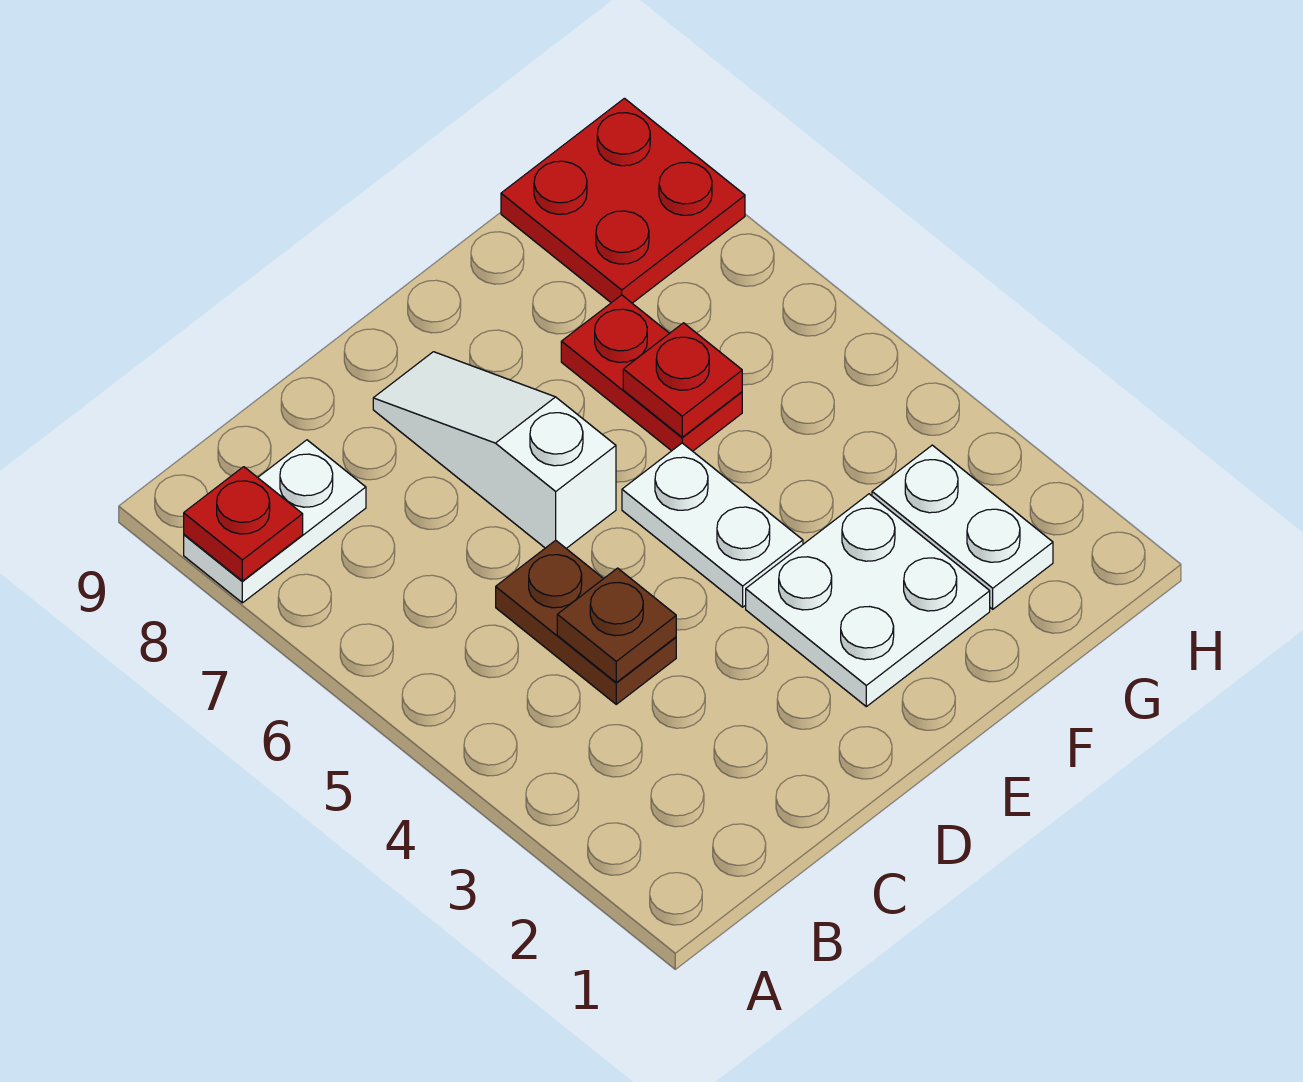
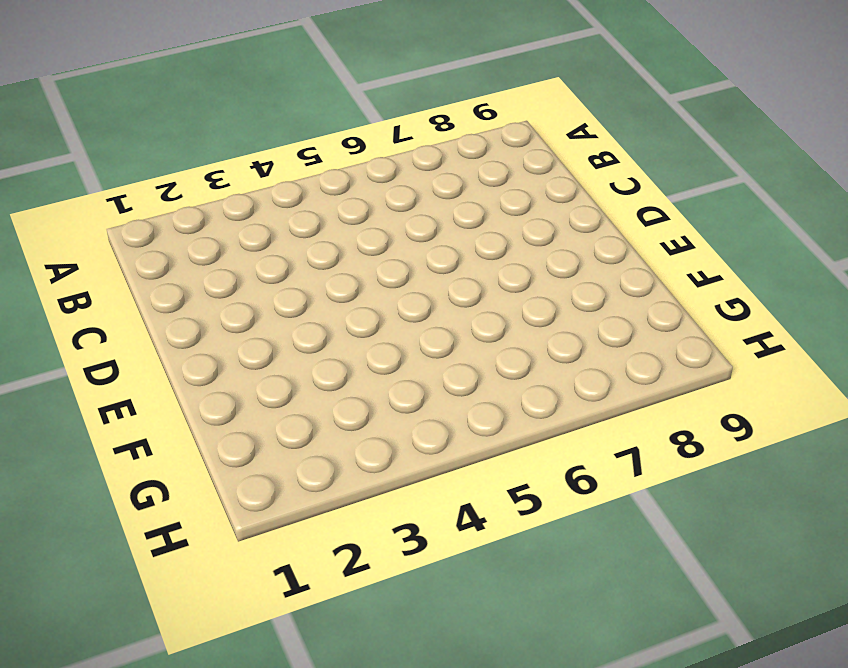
none -> white 1x2 plate [184,440,366,603]
none -> brown 1x2 plate [496,540,676,704]

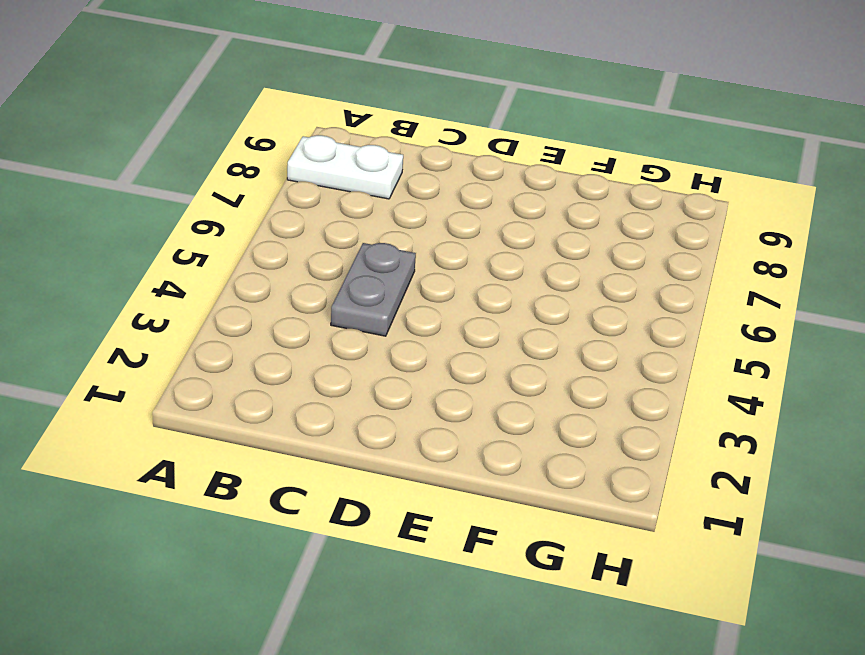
grey 1x2 plate [331,243,416,336] -> brown 1x2 plate [496,540,676,704]
none -> white 1x3 slope [373,352,616,548]
none -> white 2x2 plate [746,494,990,707]

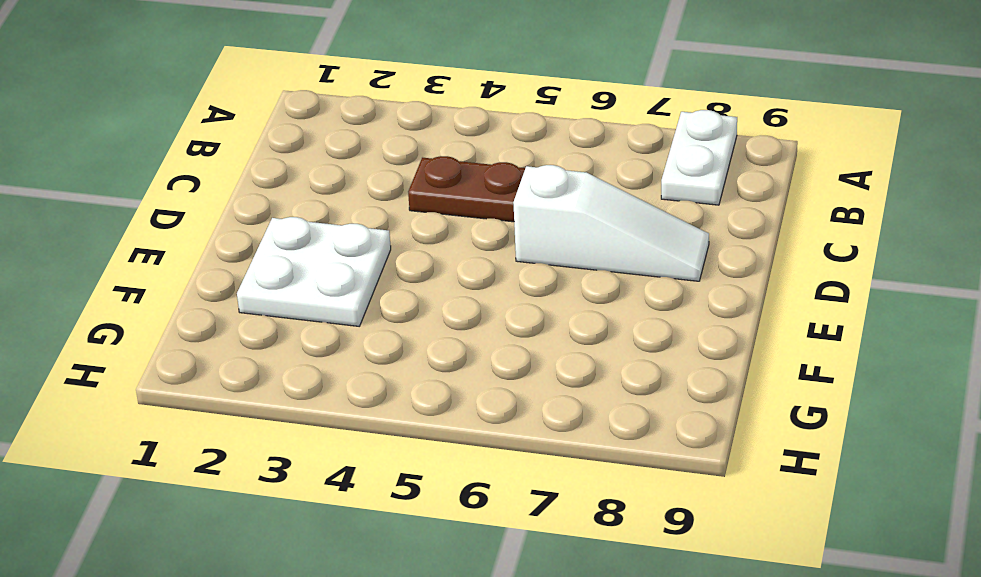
none -> white 1x2 plate [622,443,803,607]
none -> red 1x2 plate [561,295,742,451]

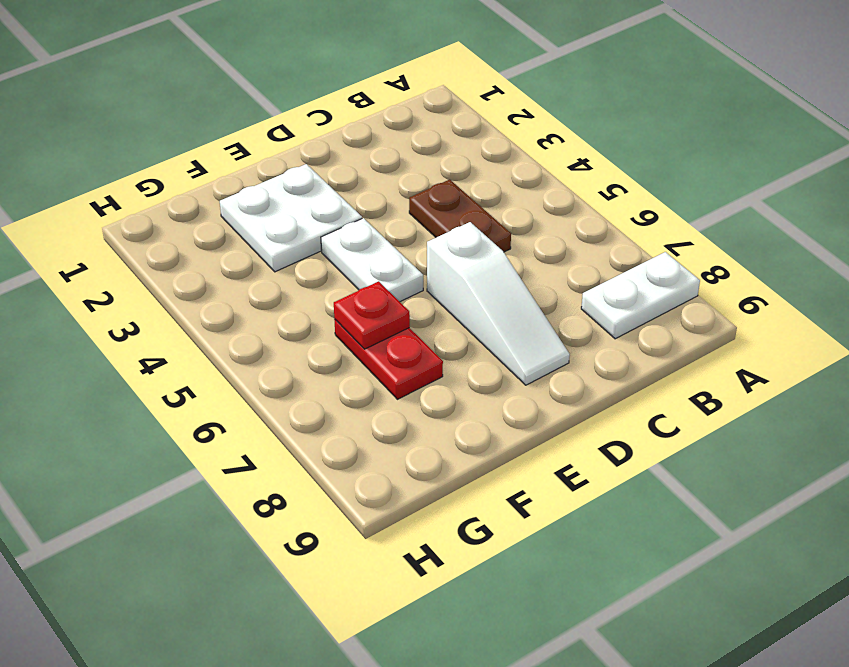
none -> white 1x2 plate [872,445,1053,609]
none -> red 2x2 plate [501,98,745,303]

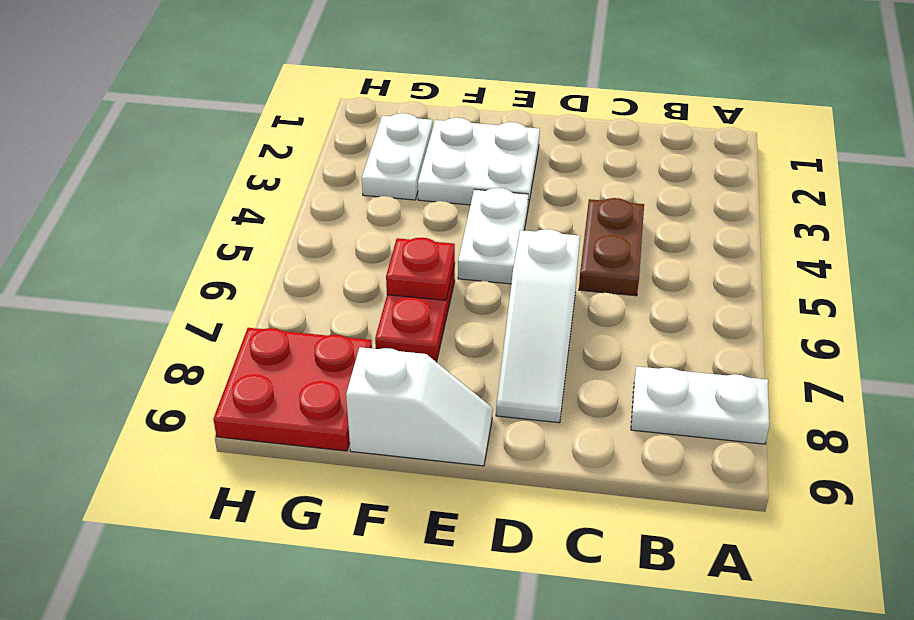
white 1x2 slope [346,347,493,466] -> none
none -> red 1x1 plate [184,467,303,581]
none -> brown 1x1 plate [557,568,676,682]

